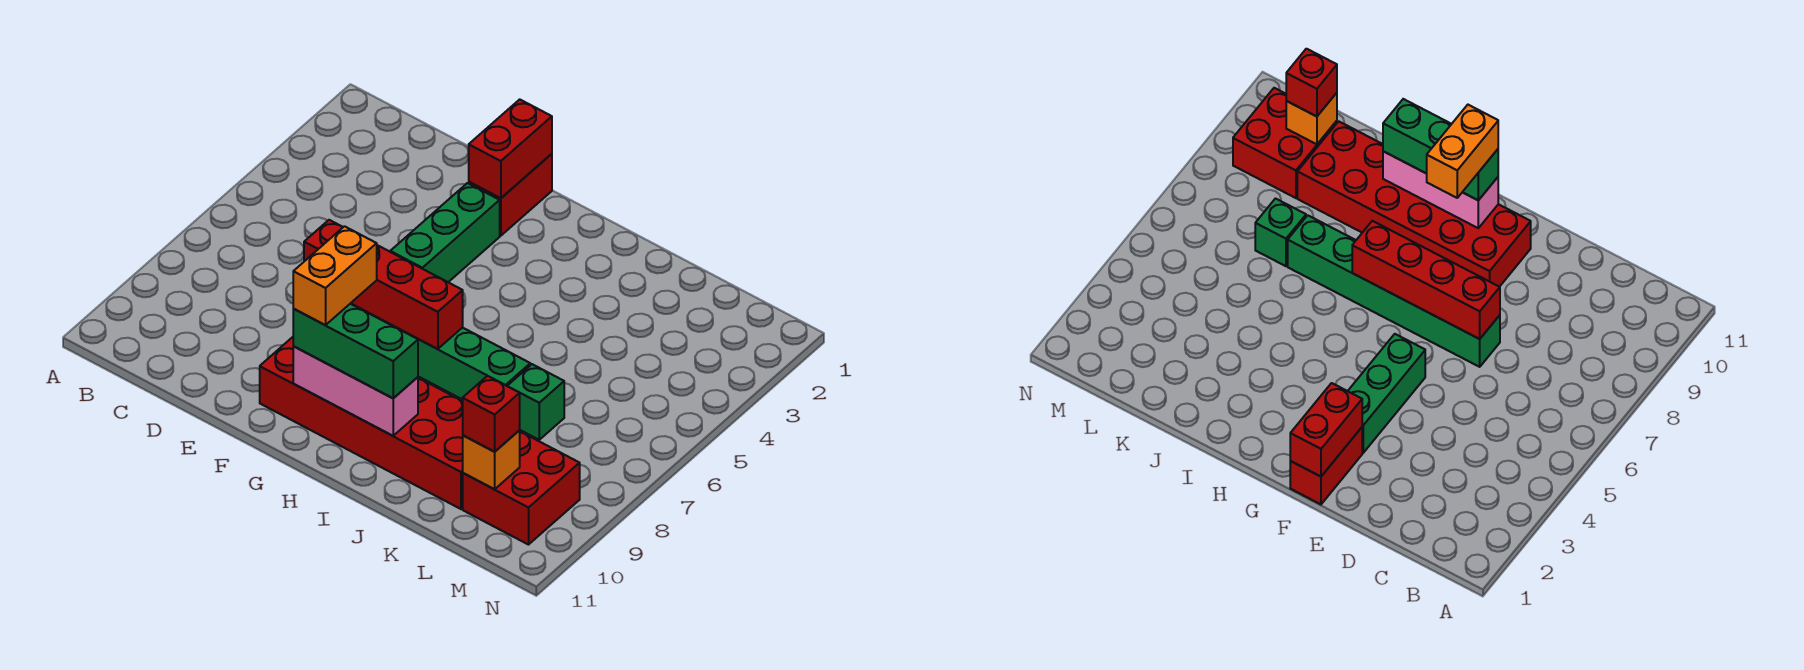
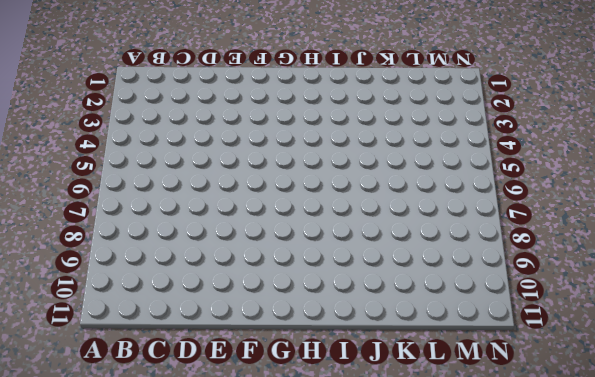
none -> green 1x6 brick [352,304,530,400]
none -> red 1x2 brick [469,154,552,236]
none -> green 1x3 brick [390,183,500,282]

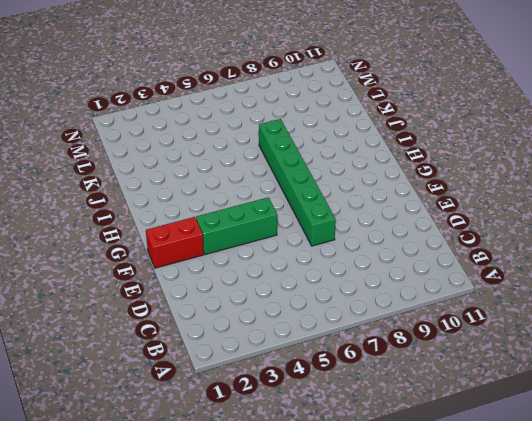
none -> red 2x6 brick [260,337,463,509]
none -> green 1x1 brick [508,364,564,440]
none -> red 2x2 brick [463,432,580,545]

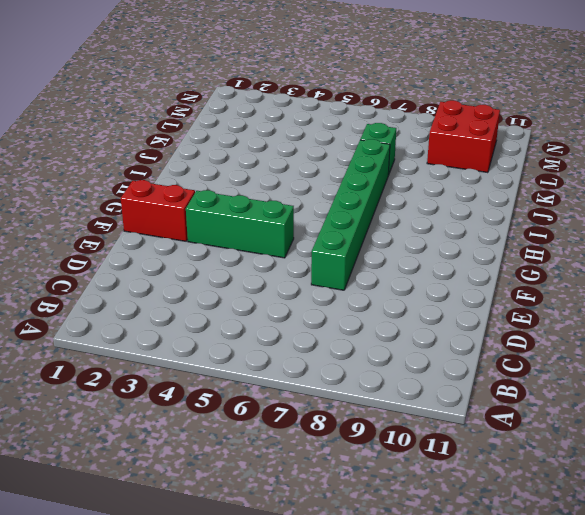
none -> red 2x6 brick [260,337,463,509]
none -> red 1x4 brick [304,220,463,349]
none -> red 1x2 brick [469,99,552,198]

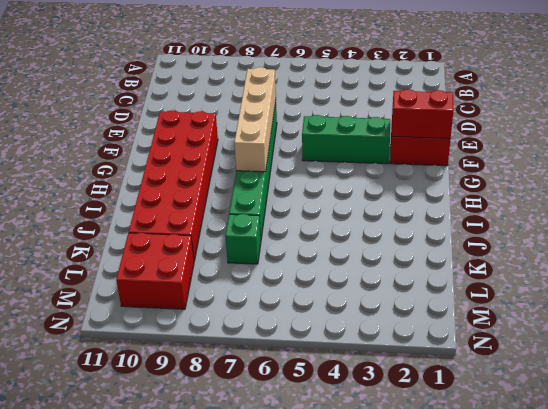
tan 1x4 brick [234,67,276,172] -> red 1x4 brick [304,220,463,349]
none -> pink 1x3 brick [293,347,418,436]
none -> orange 1x1 brick [463,431,520,489]
none -> green 1x3 brick [293,304,418,398]

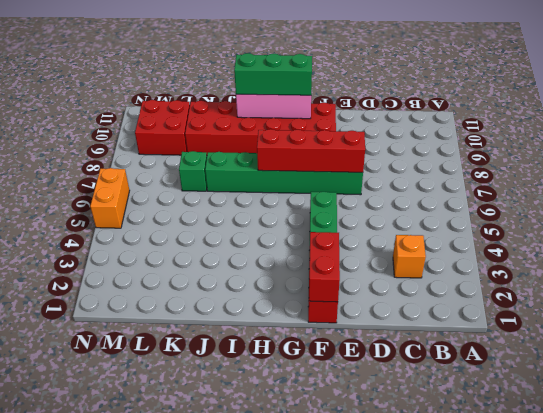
orange 1x1 brick [393,235,426,278] -> orange 1x1 brick moved to [463,431,520,489]
orange 1x2 brick [90,168,130,228] -> orange 1x2 brick moved to [293,226,377,325]
none -> red 1x1 brick [463,376,520,452]

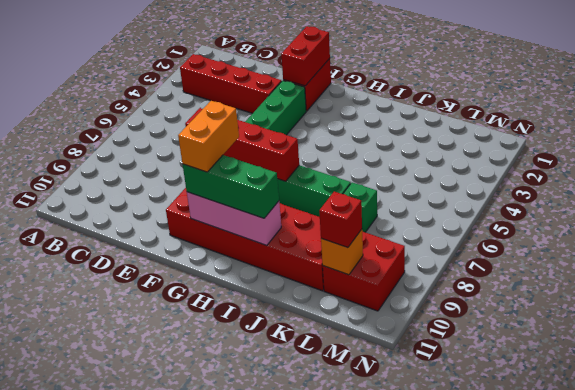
red 1x4 brick [180,54,282,113] -> none

